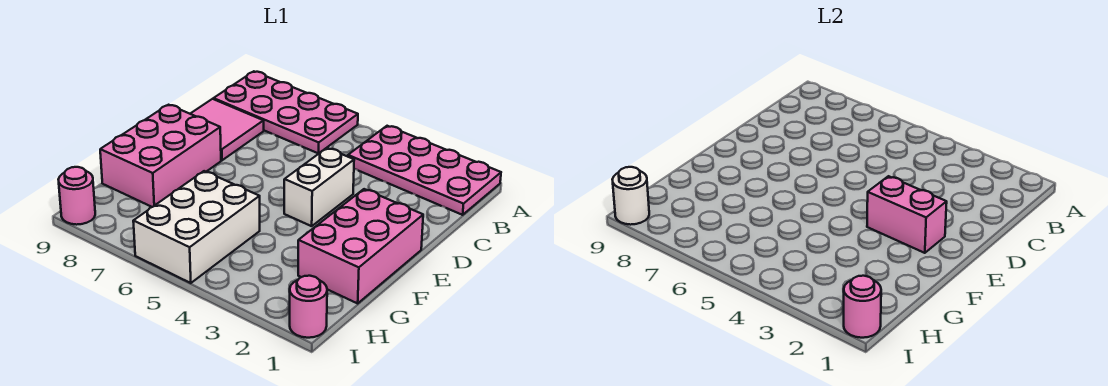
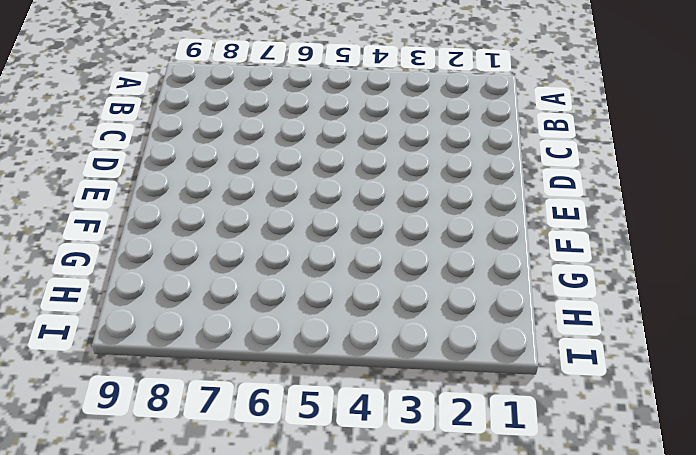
none -> pink 2x4 plate [348,126,501,215]
none -> pink 2x4 plate [213,71,358,154]
none -> pink 2x2 tile [190,99,264,160]

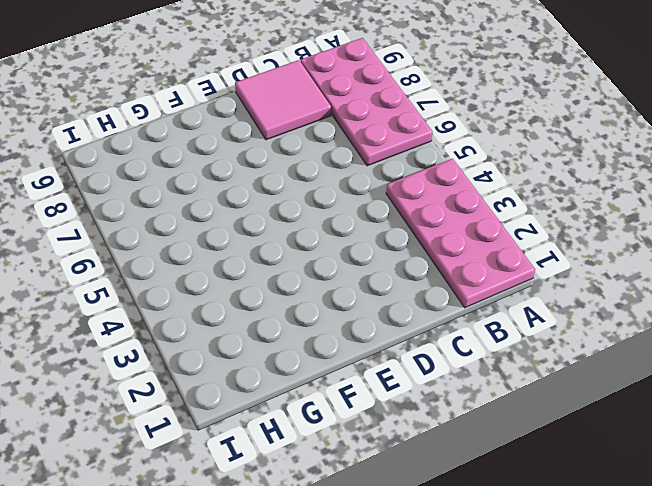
none -> white 1x2 brick [284,148,354,226]
none -> pink 2x3 brick [298,189,423,303]
none -> pink 2x3 brick [100,105,221,207]

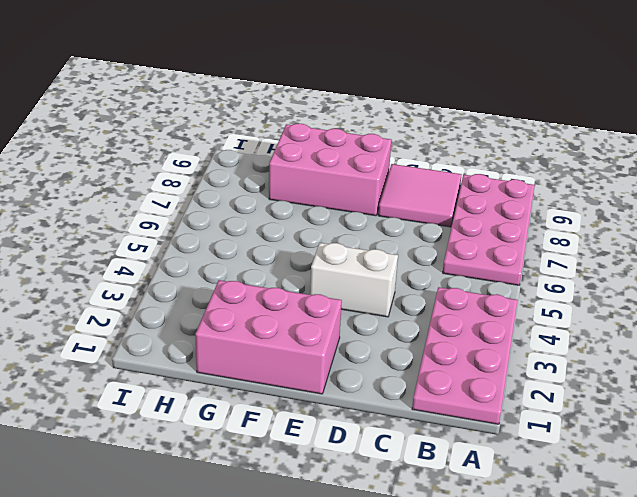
none -> white 2x3 brick [133,171,260,283]
none -> pink 1x1 round brick [290,276,327,338]
none -> pink 1x1 round brick [58,167,95,225]

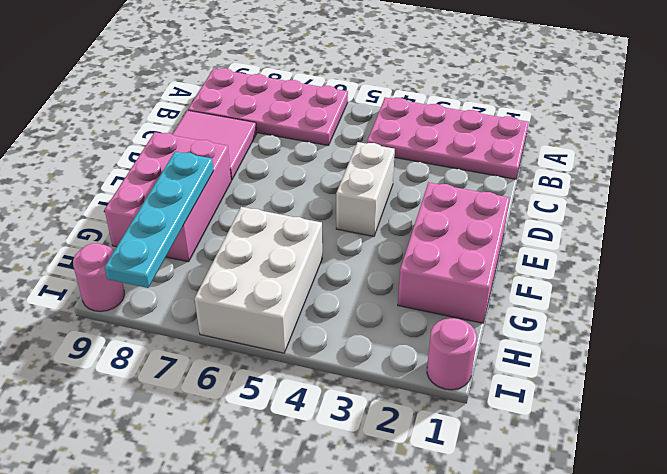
cyan 1x4 plate [105,152,214,288] -> none
none -> pink 1x2 brick [867,176,947,253]
none -> pink 1x1 round brick [844,276,881,338]
none -> white 1x1 round brick [612,167,649,225]

